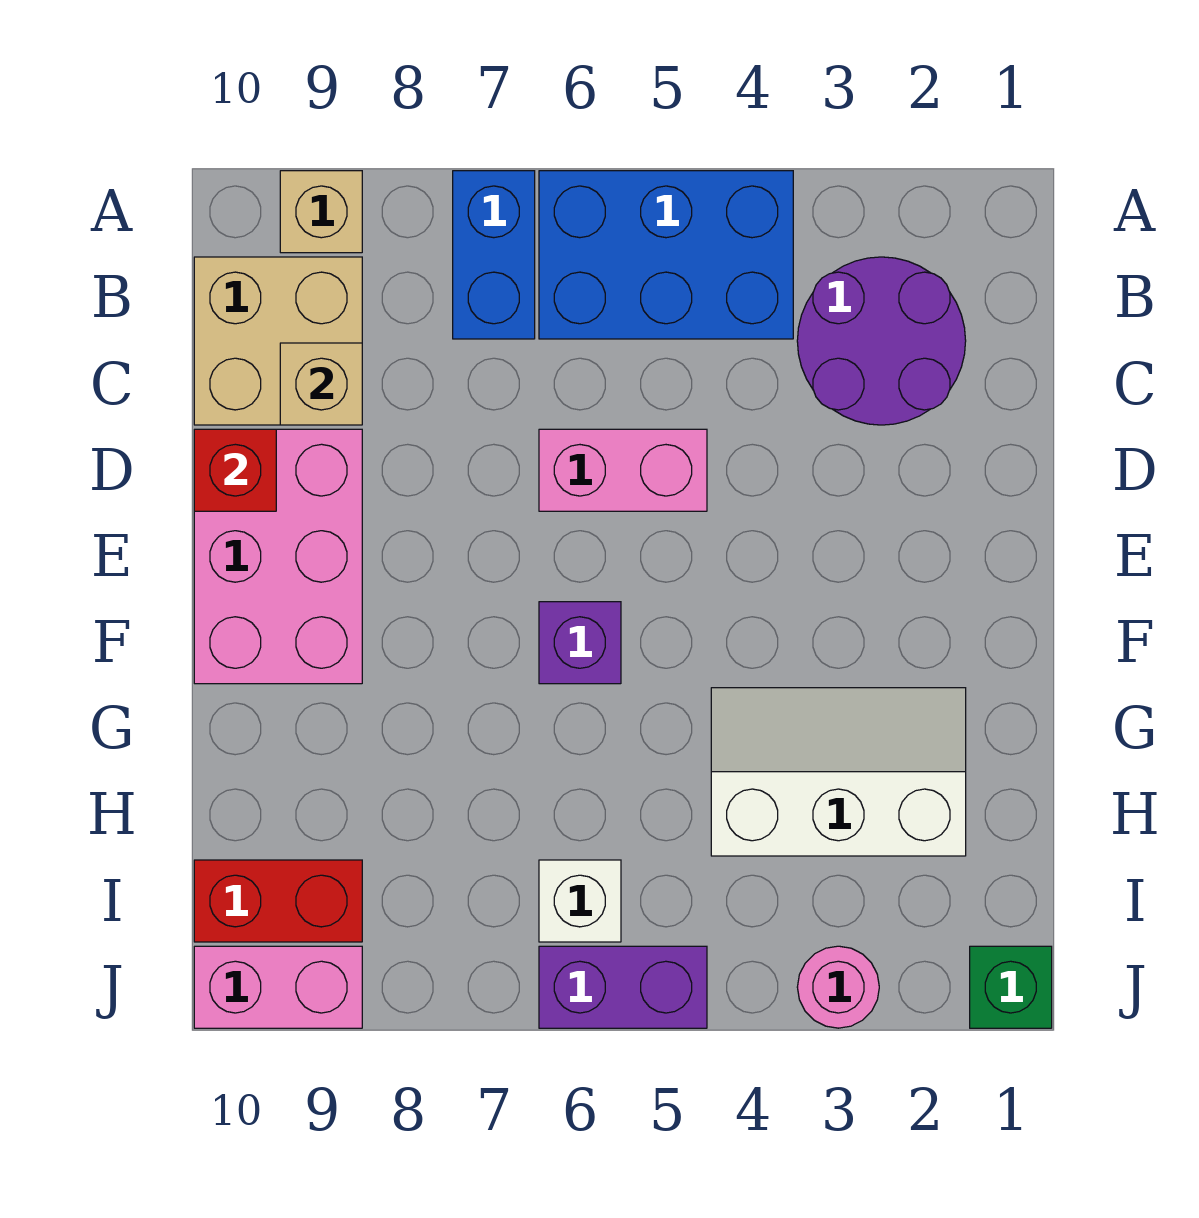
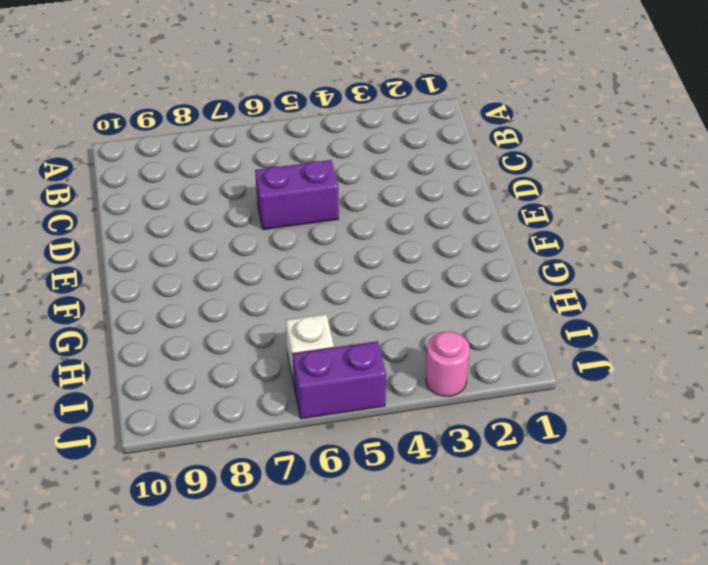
purple 1x2 brick [255,160,339,230] -> pink 1x2 brick [539,429,707,511]
none -> blue 2x3 brick [539,171,793,339]
none -> blue 1x2 brick [453,171,535,339]
none -> tan 1x1 brick [280,171,362,253]

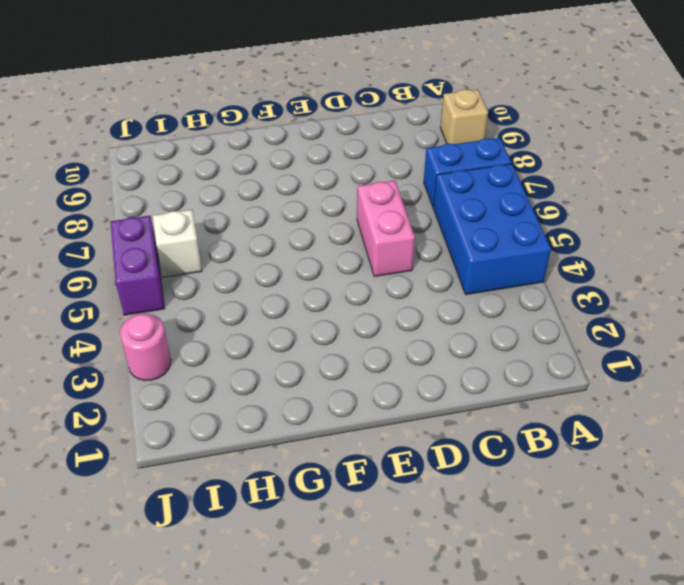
none -> purple 2x2 round brick [797,257,966,425]
none -> tan 2x2 brick [194,257,362,425]
none -> pink 2x3 brick [194,429,362,684]

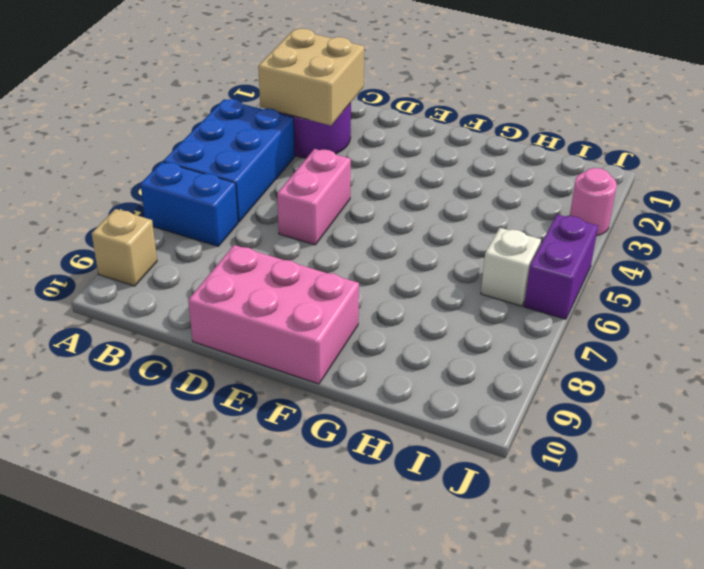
tan 2x2 brick [258,29,364,126] -> tan 2x2 brick moved to [194,257,362,425]
none -> purple 1x1 brick [539,602,621,684]
none -> white 2x3 slope [711,688,966,856]
none -> red 1x2 brick [194,860,362,942]

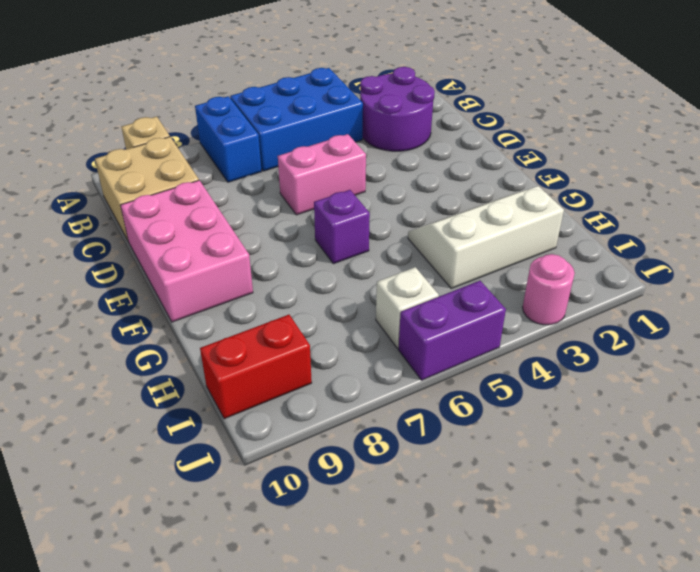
none -> green 1x1 brick [970,946,1052,1028]
none -> pink 1x2 brick [194,946,362,1028]
none -> tan 1x1 brick [280,343,362,425]

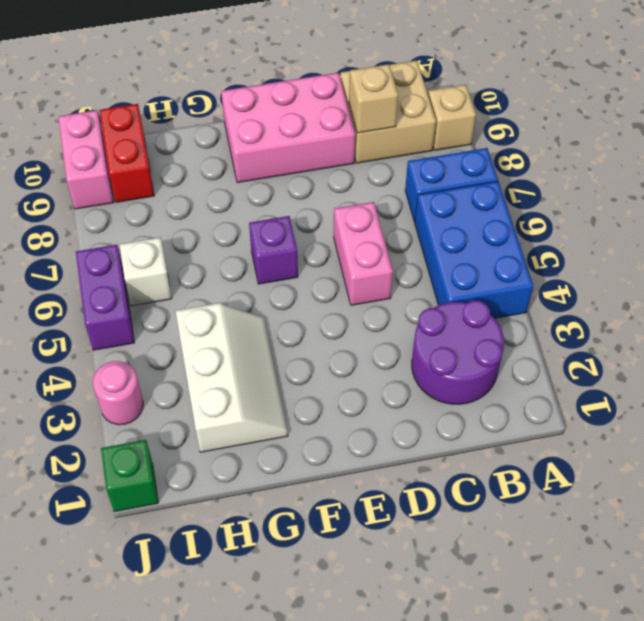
none -> red 1x1 brick [194,429,276,511]

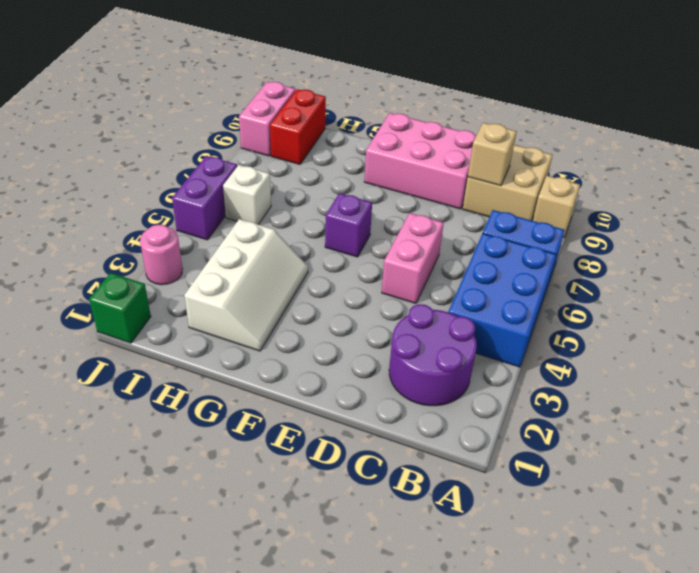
none -> red 1x1 brick [194,429,276,511]

